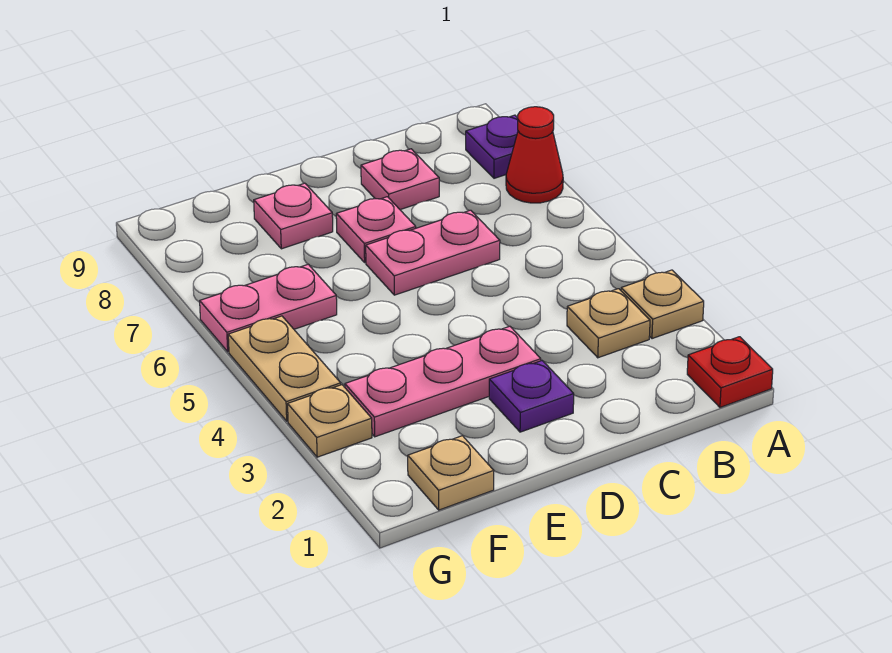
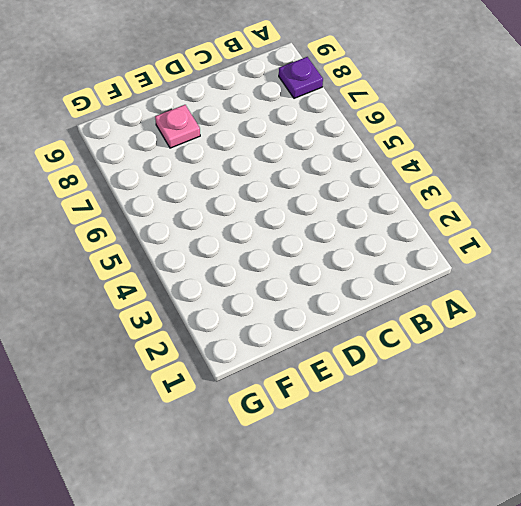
none -> red 1x1 plate [687,337,773,407]
none -> tan 1x1 plate [621,270,704,339]
none -> red 1x1 cone [506,107,563,203]

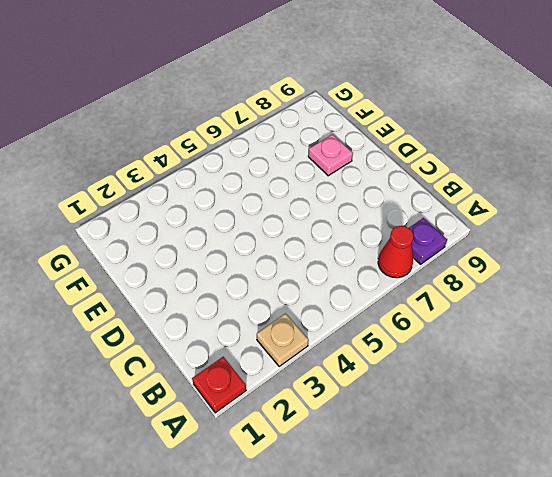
none -> tan 1x1 plate [567,289,650,358]
none -> pink 1x2 plate [366,210,500,295]
none -> pink 1x1 plate [361,149,439,210]

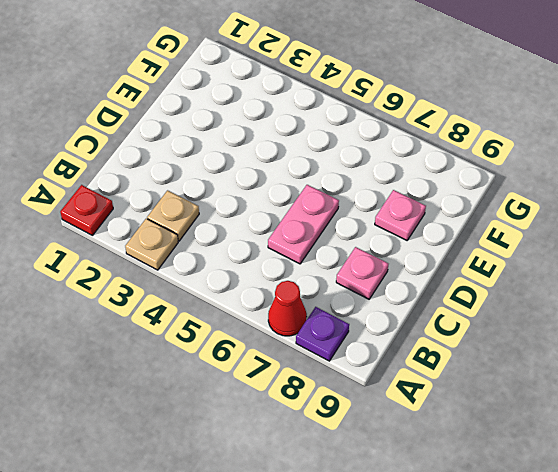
none -> purple 1x1 plate [489,361,574,432]
none -> pink 1x3 plate [345,326,541,437]
none -> pink 1x1 plate [336,197,416,263]

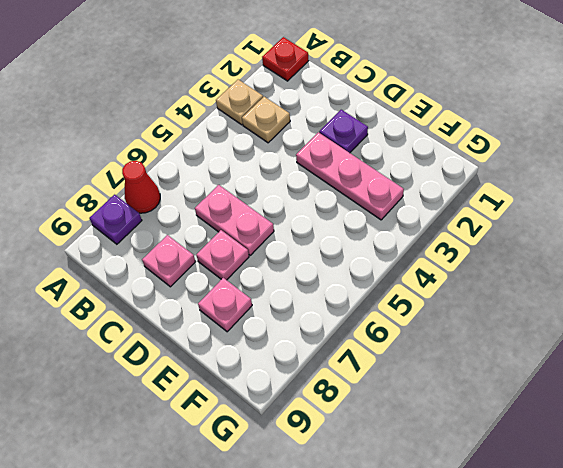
none -> tan 1x1 plate [408,436,494,510]
none -> pink 1x2 plate [200,264,337,352]
none -> tan 1x1 plate [288,385,372,457]

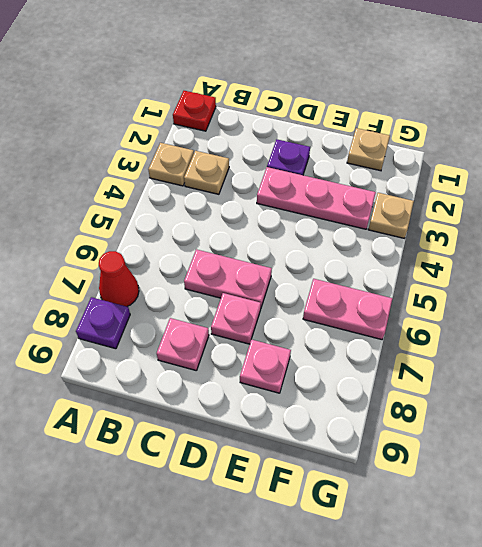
none -> tan 1x2 plate [228,316,341,421]

